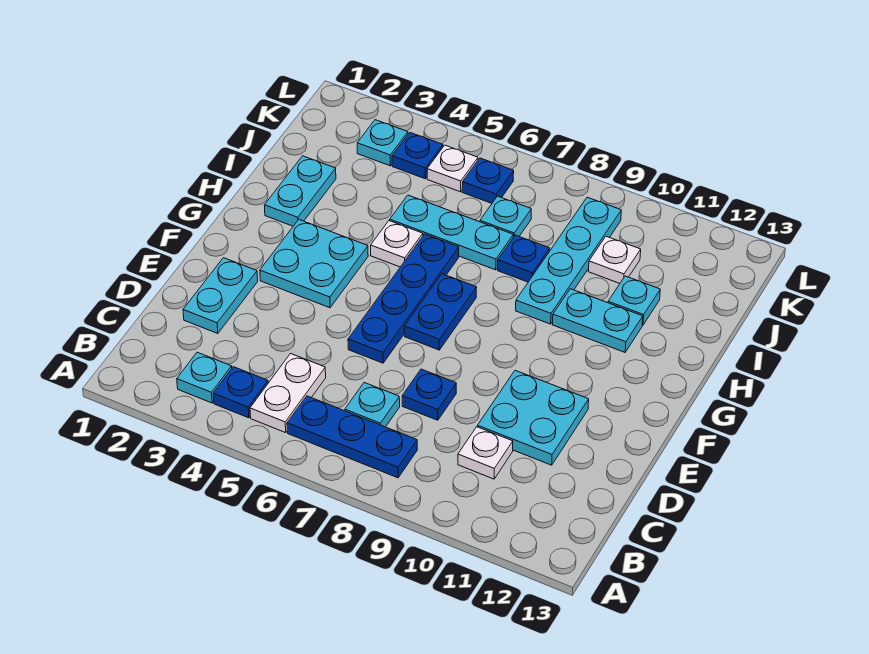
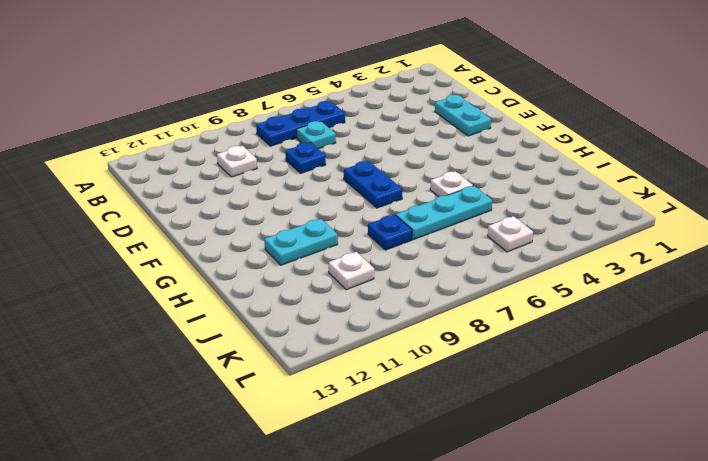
none -> cyan 1x1 plate [177,352,232,403]
none -> blue 1x1 plate [213,367,268,418]
none -> white 1x2 plate [250,354,326,433]

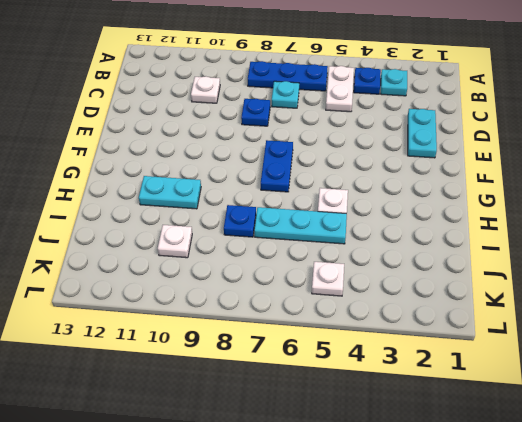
none -> cyan 2x2 plate [478,370,589,465]
none -> blue 1x4 plate [348,234,459,363]
none -> cyan 2x2 plate [260,220,368,308]

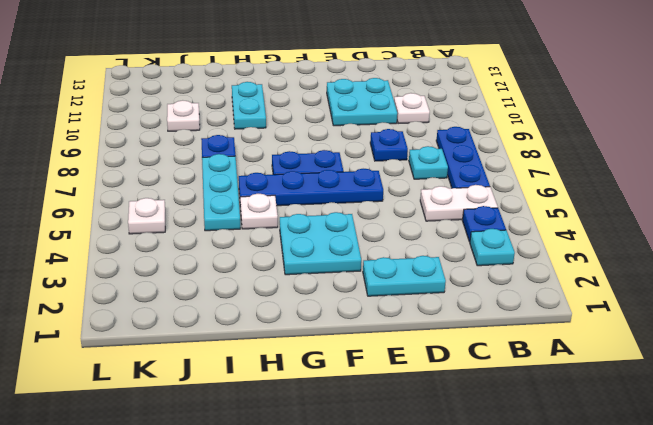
none -> cyan 1x2 plate [264,156,336,226]
none -> cyan 1x4 plate [516,197,621,324]
none -> cyan 1x1 plate [608,276,660,325]

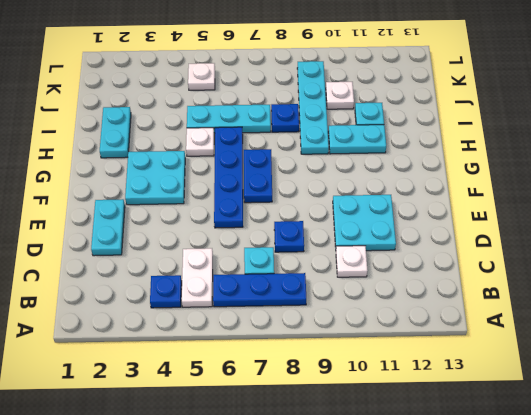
none -> cyan 1x1 plate [177,352,232,403]
none -> cyan 1x1 plate [480,196,531,237]
none -> cyan 1x1 plate [357,120,408,166]

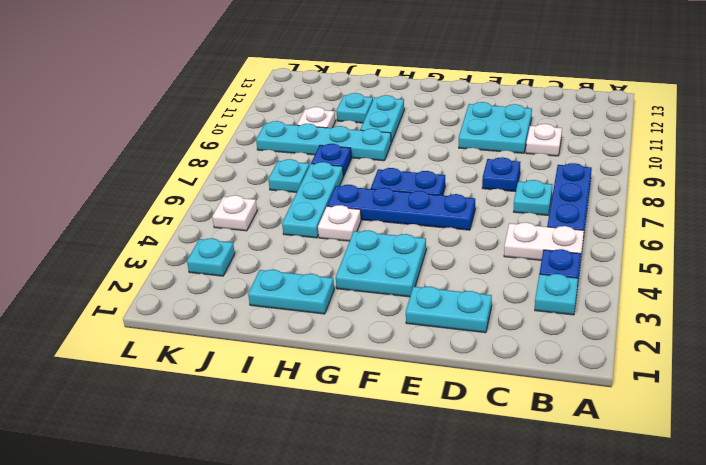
none -> blue 1x1 plate [392,133,443,179]
none -> blue 1x1 plate [462,158,514,203]

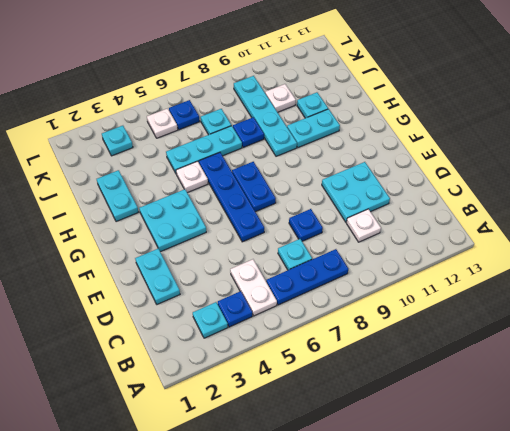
none -> blue 1x1 plate [392,133,443,179]

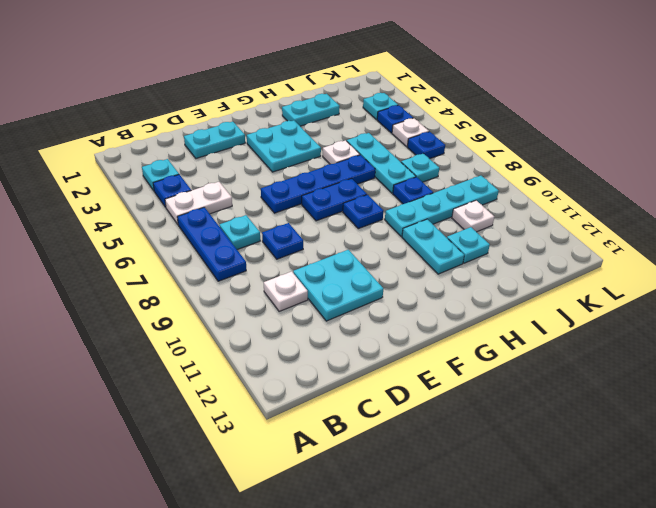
blue 1x1 plate [343,195,383,229] -> none

